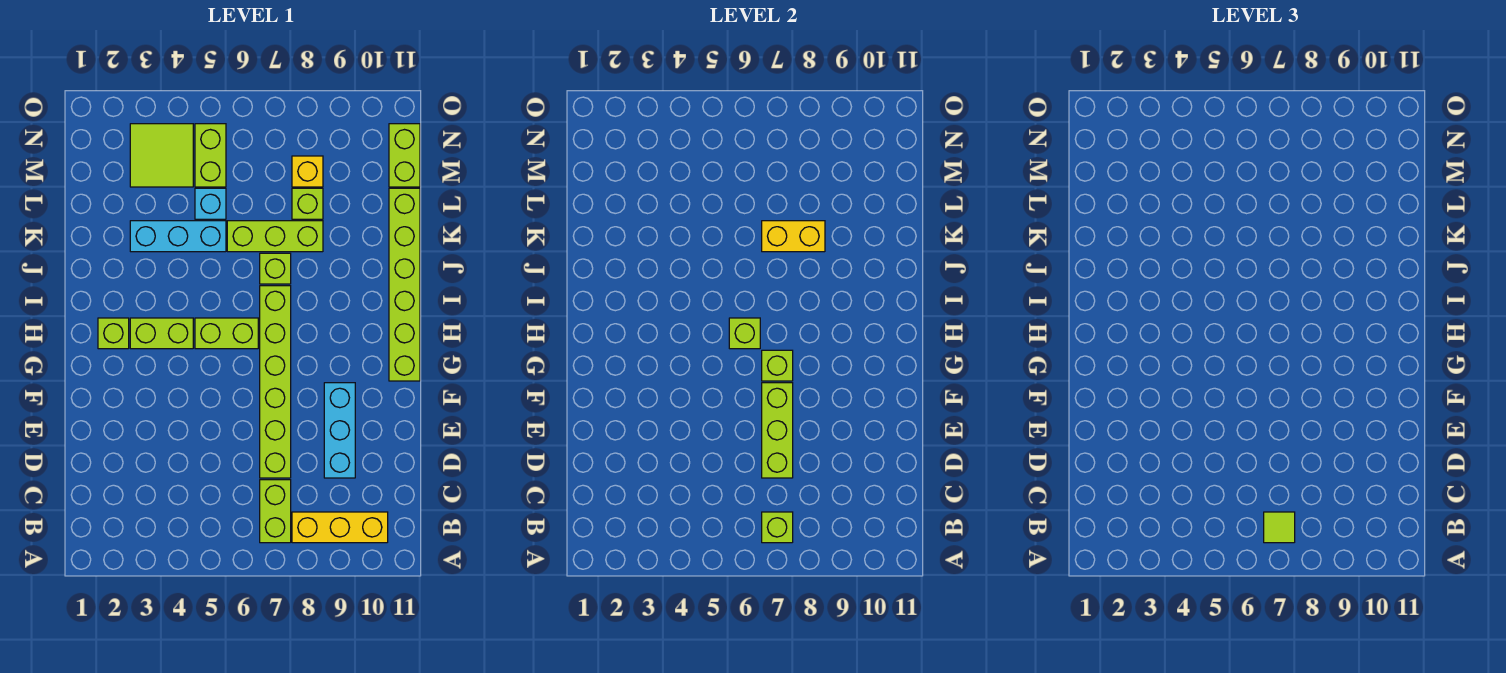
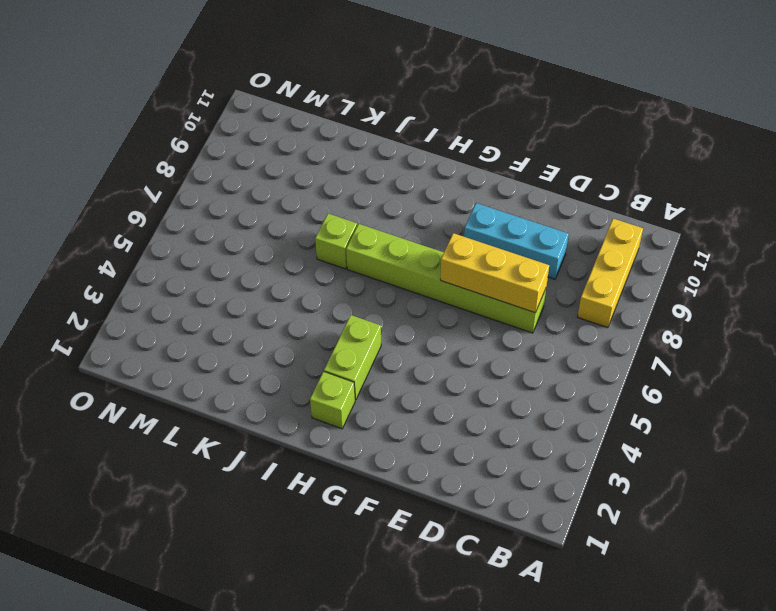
yellow 1x3 brick [440,233,549,313] -> lime 1x3 brick [762,383,793,478]
none -> lime 1x2 brick [260,480,291,543]
none -> lime 1x6 brick [389,188,420,381]
none -> lime 1x2 brick [195,318,258,349]

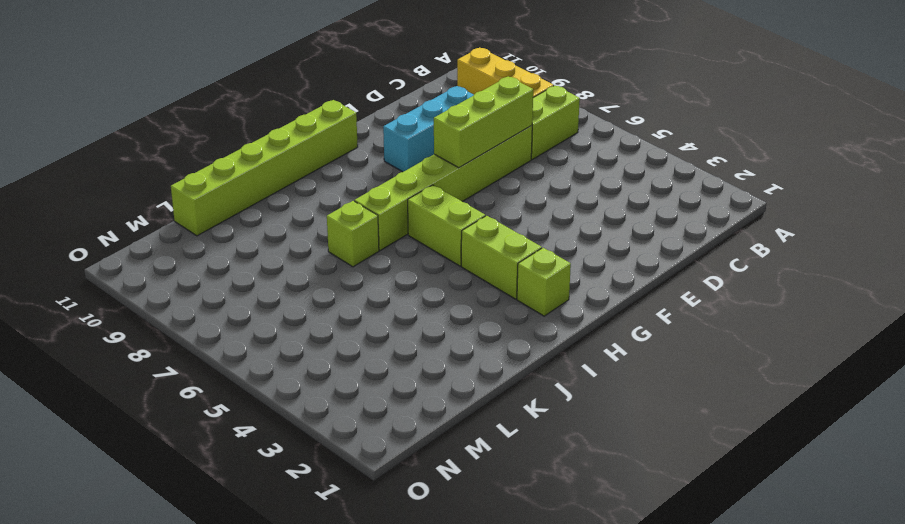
none -> cyan 1x3 brick [130,221,226,252]
none -> lime 1x3 brick [227,221,323,252]
none -> cyan 1x1 brick [195,188,226,219]

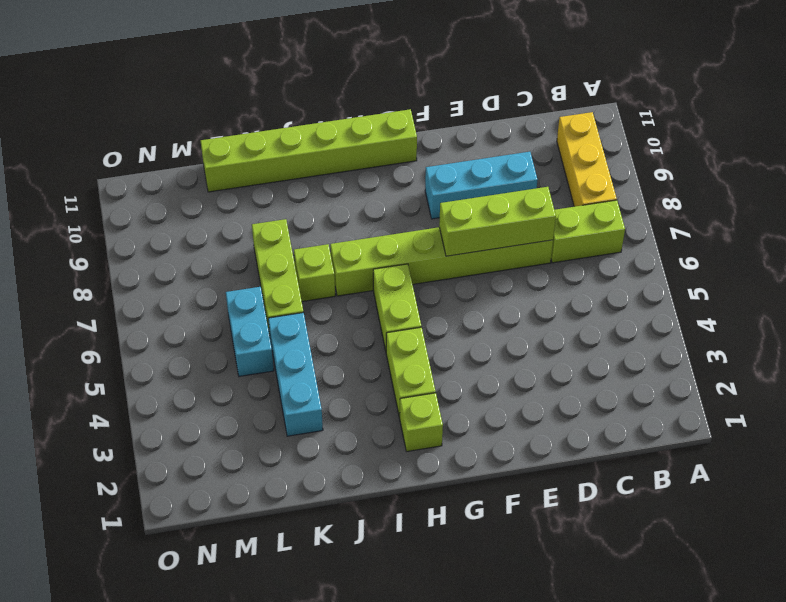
cyan 1x2 brick [226,287,274,376] -> cyan 1x1 brick [195,188,226,219]
none -> lime 1x1 brick [292,188,323,219]
none -> lime 2x2 tile [130,124,193,187]
none -> lime 1x2 brick [195,124,226,187]

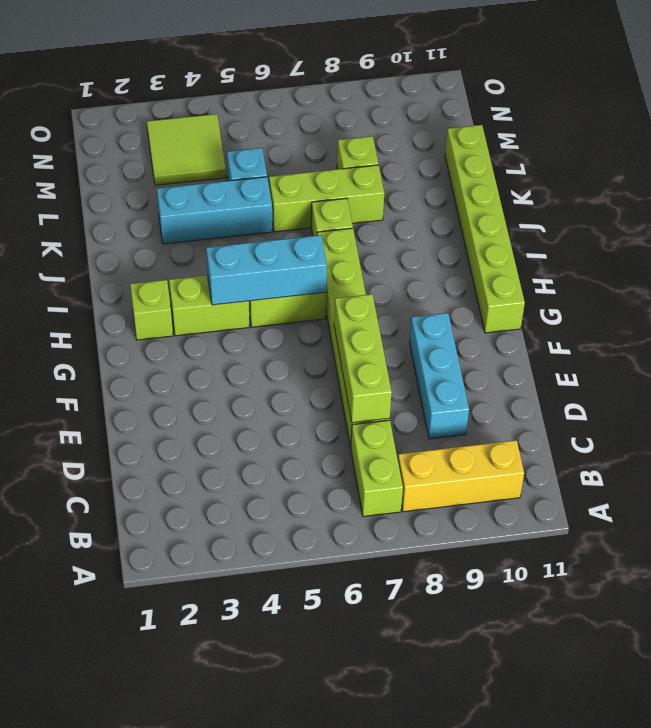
cyan 1x3 brick [206,235,327,305] -> lime 1x1 brick [729,318,760,349]
none -> lime 1x2 brick [195,124,226,187]
none -> yellow 1x1 brick [292,156,323,187]
none -> lime 1x2 brick [389,124,420,187]

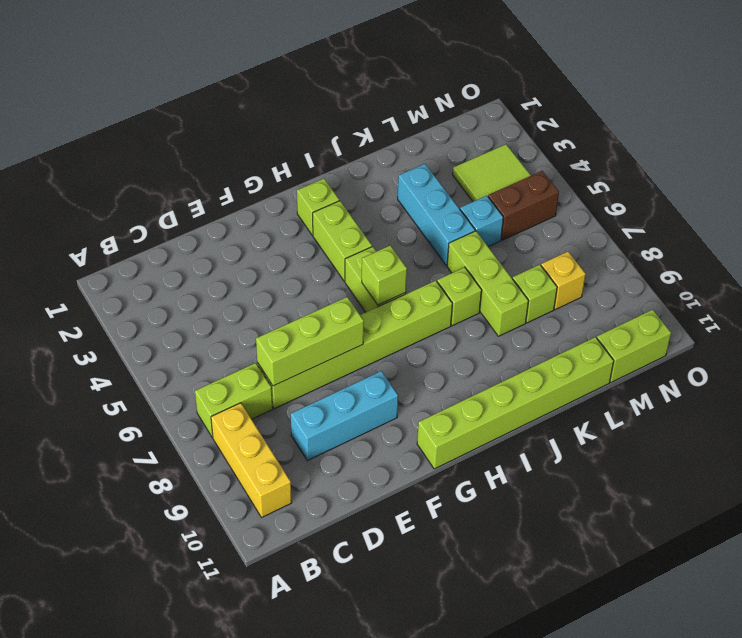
brown 1x2 brick [488,171,559,240] -> lime 1x2 brick [195,124,226,187]
none -> lime 1x1 brick [762,512,793,543]
none -> lime 1x1 brick [762,350,793,381]
none -> yellow 1x2 brick [762,221,825,252]

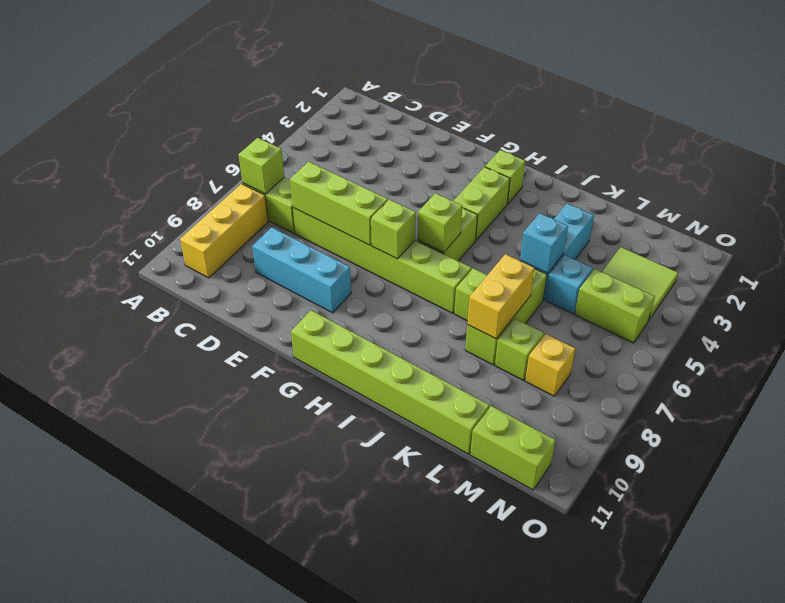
cyan 1x1 brick [520,213,568,273] -> none
none -> lime 1x1 tile [1264,512,1295,543]

